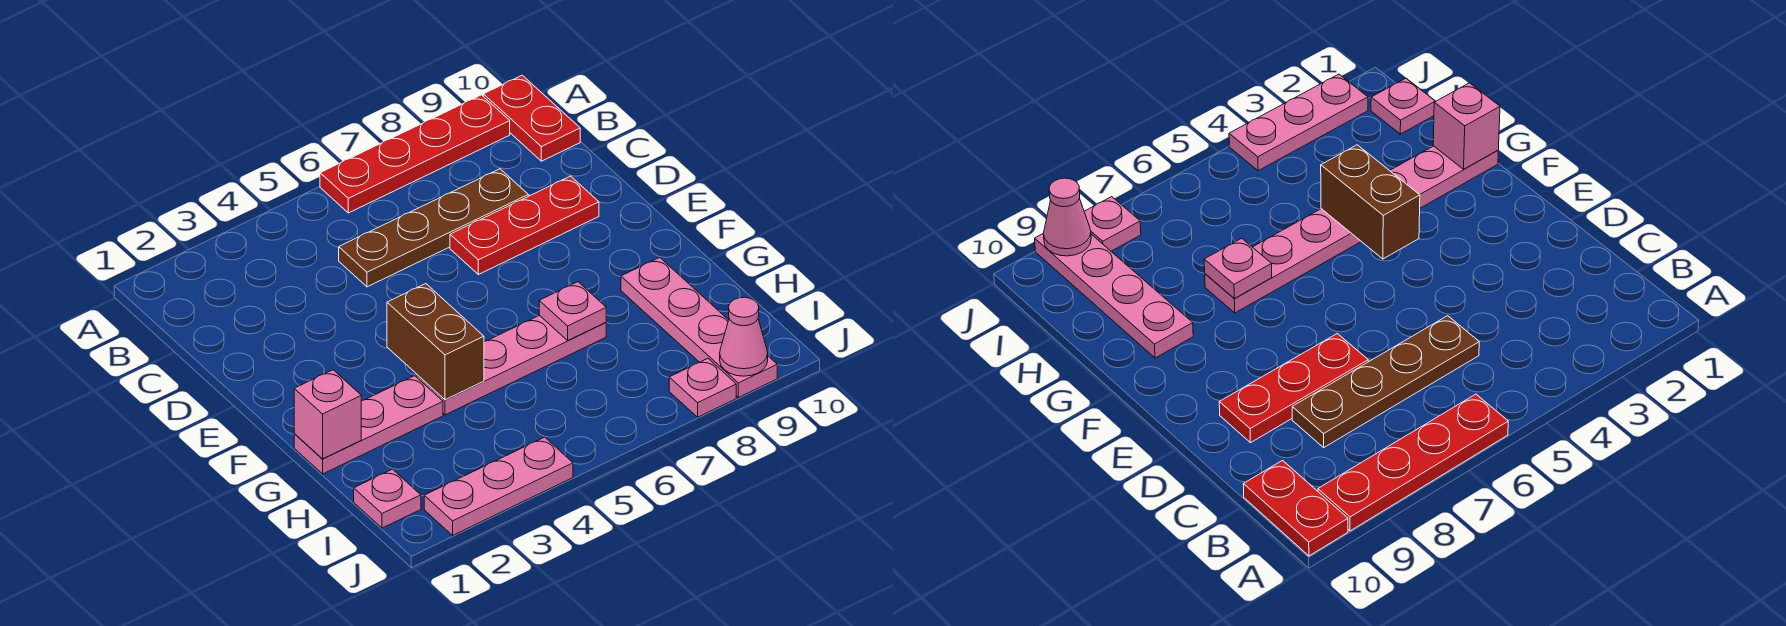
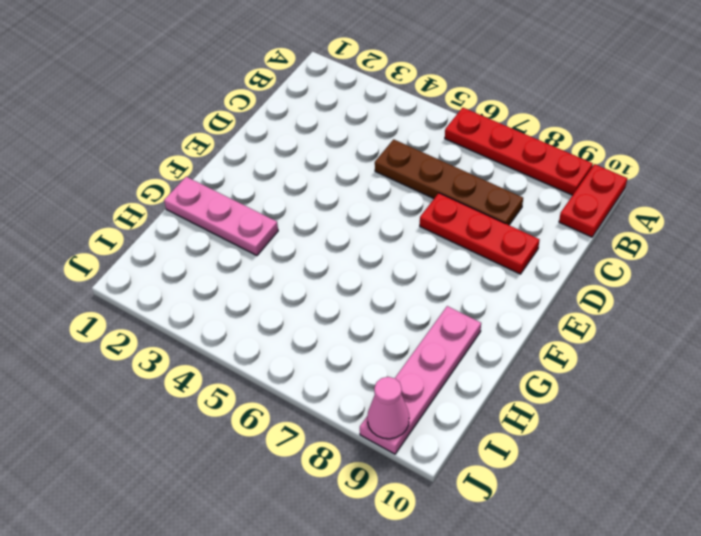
none -> pink 1x4 plate [417,315,606,415]
none -> pink 1x1 plate [354,469,421,528]
none -> pink 1x3 plate [424,437,573,535]

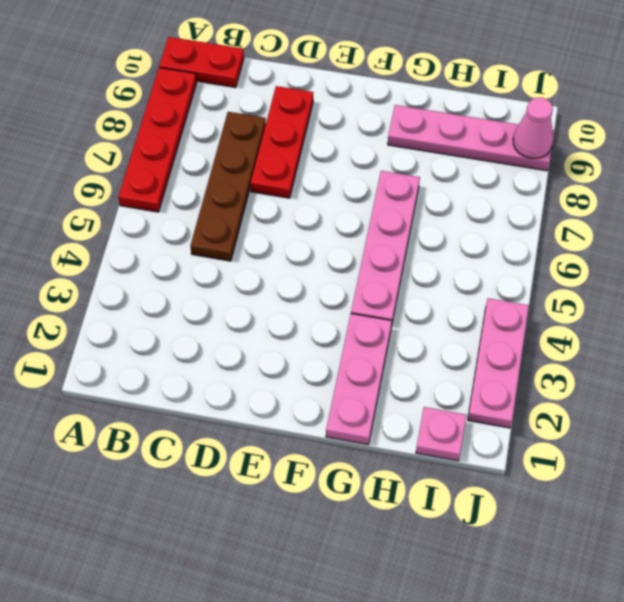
none -> pink 1x1 plate [669,359,736,417]
none -> brown 1x2 brick [387,284,484,400]
none -> pink 1x1 brick [294,370,361,459]

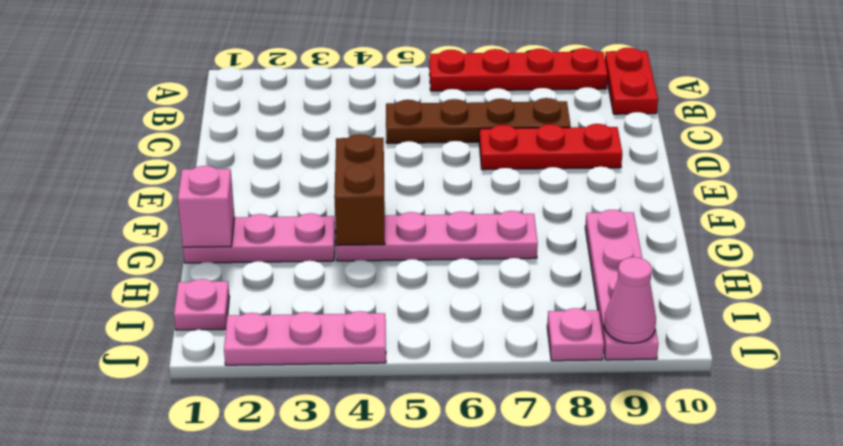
none -> pink 1x1 plate [539,282,606,340]

